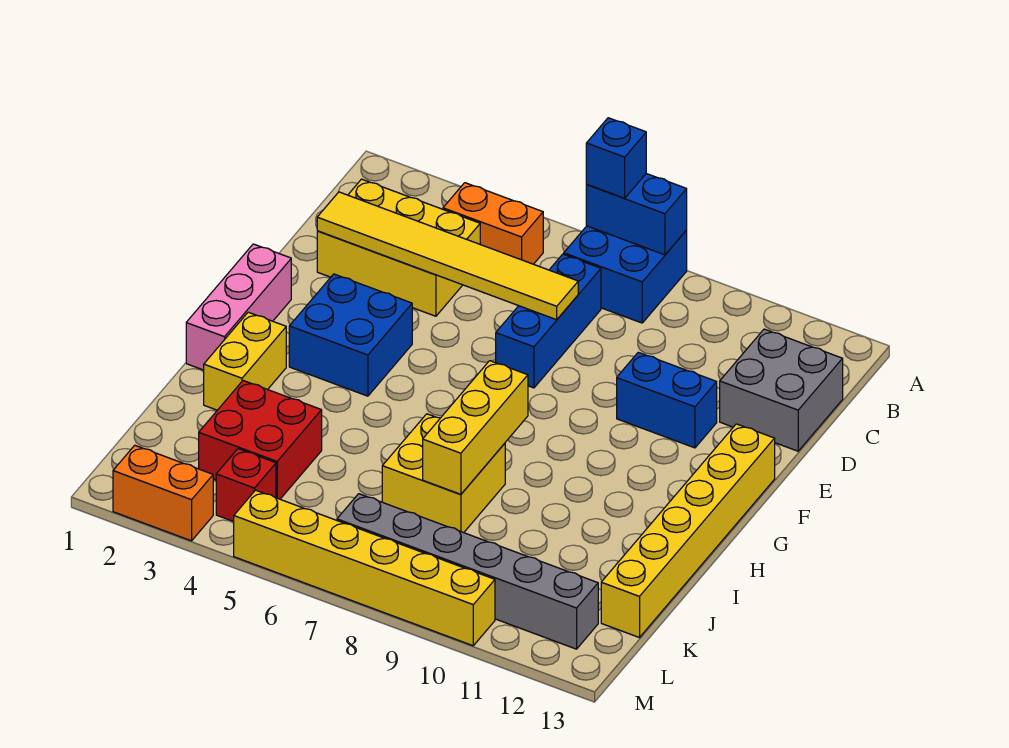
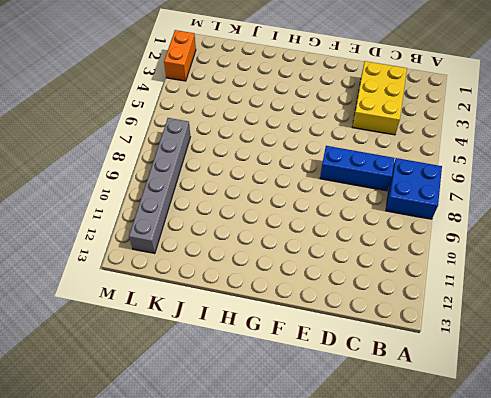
none -> orange 1x2 brick [443,183,543,264]
none -> grey 2x2 brick [720,329,843,451]
none -> blue 1x2 brick [617,352,717,448]

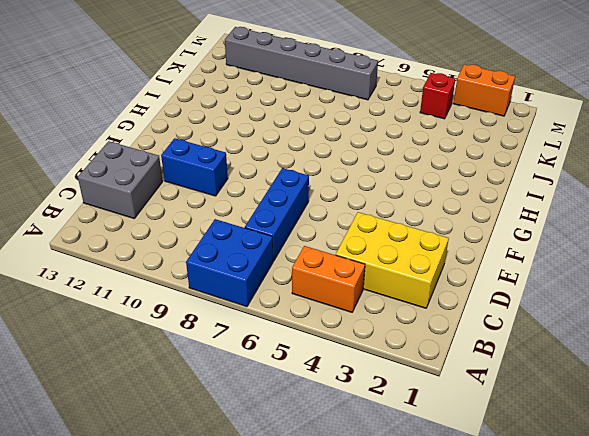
none -> pink 1x3 brick [186,244,291,370]
none -> blue 2x2 brick [289,274,412,396]
none -> yellow 1x6 brick [601,424,775,638]

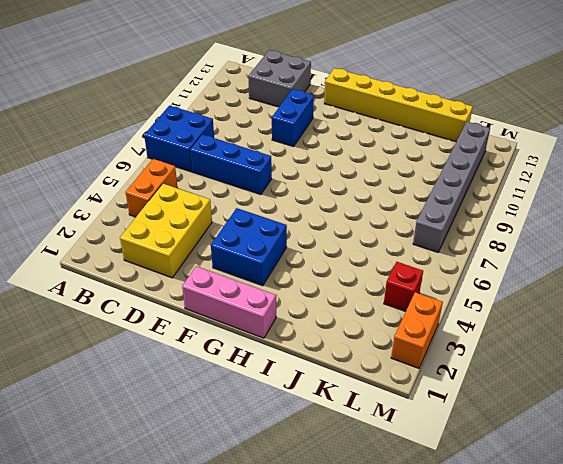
none -> yellow 1x2 brick [204,312,286,410]
none -> yellow 2x2 brick [382,414,505,533]
none -> red 2x2 brick [199,381,322,499]

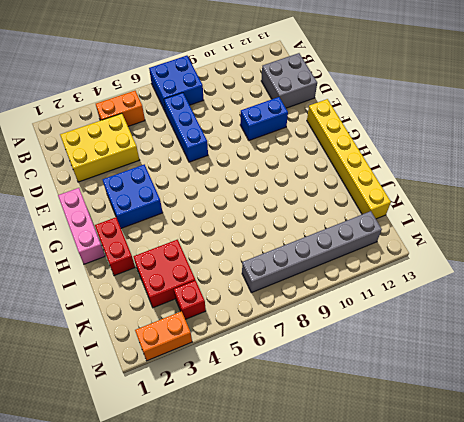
red 1x2 brick [95,217,135,276] -> yellow 1x2 brick [204,312,286,410]
none -> yellow 2x2 brick [382,414,505,533]
none -> yellow 1x6 brick [234,490,495,646]
none -> blue 1x2 brick [586,174,687,255]

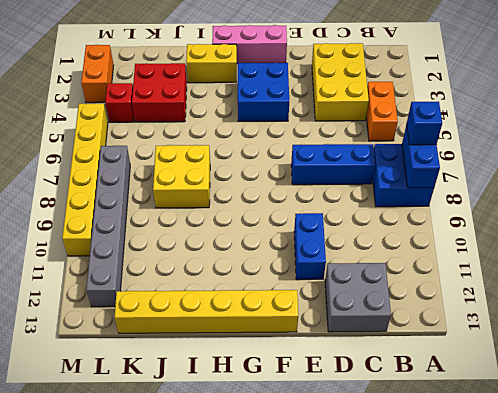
none -> yellow 1x6 tile [317,192,578,320]
none -> yellow 1x3 brick [423,361,528,494]

